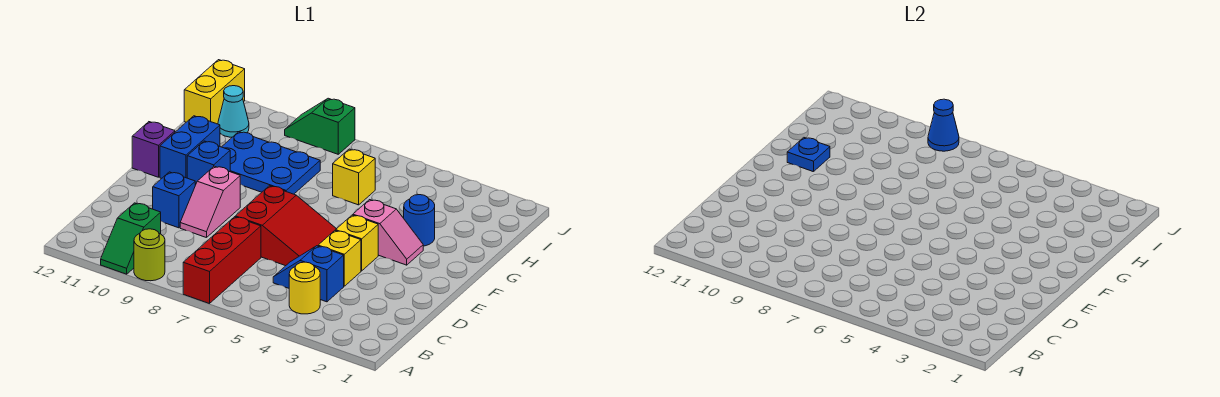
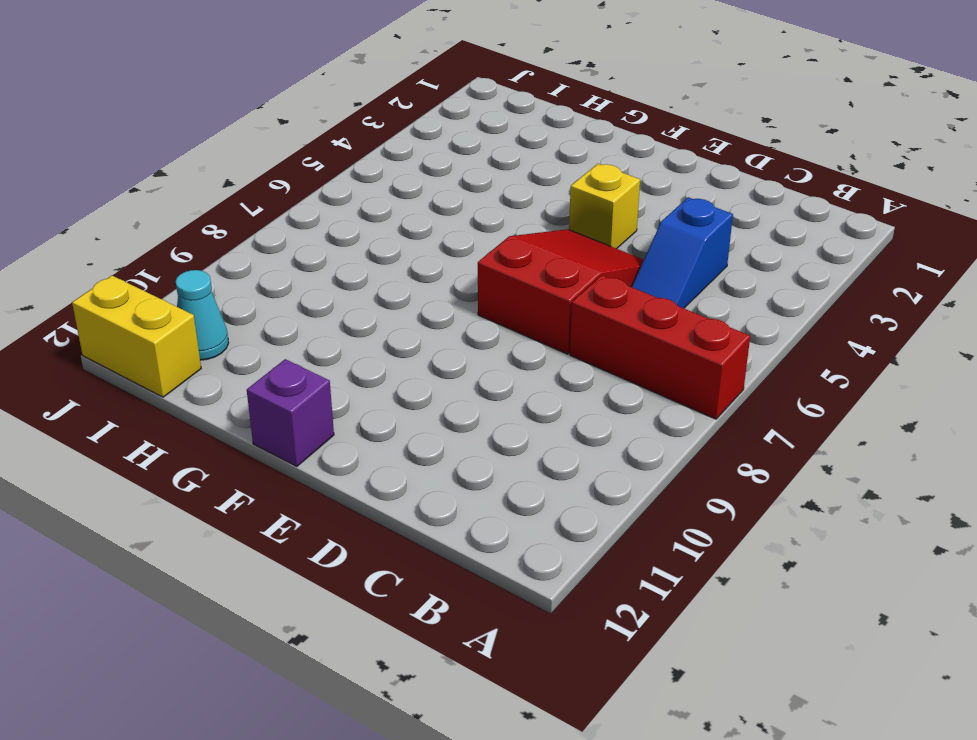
none -> lime 1x1 round brick [134,229,165,281]
none -> green 1x2 slope [101,203,161,274]
none -> yellow 1x1 round brick [289,262,320,314]

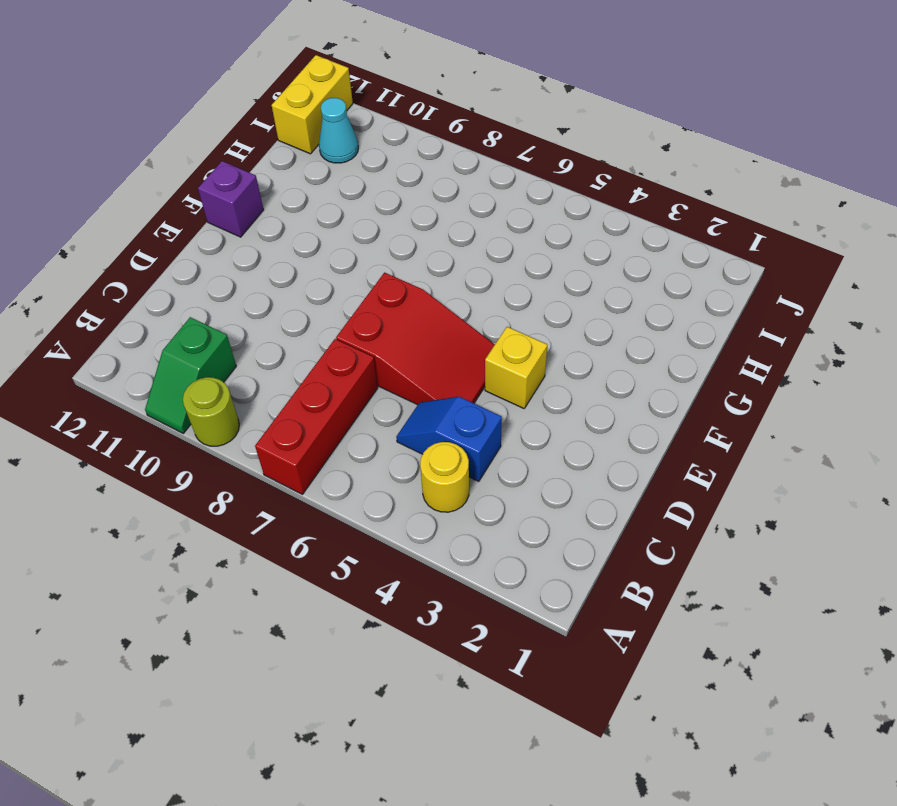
none -> yellow 1x1 brick [318,231,361,286]
none -> pink 1x2 slope [180,166,240,238]
none -> blue 1x1 brick [153,172,195,228]

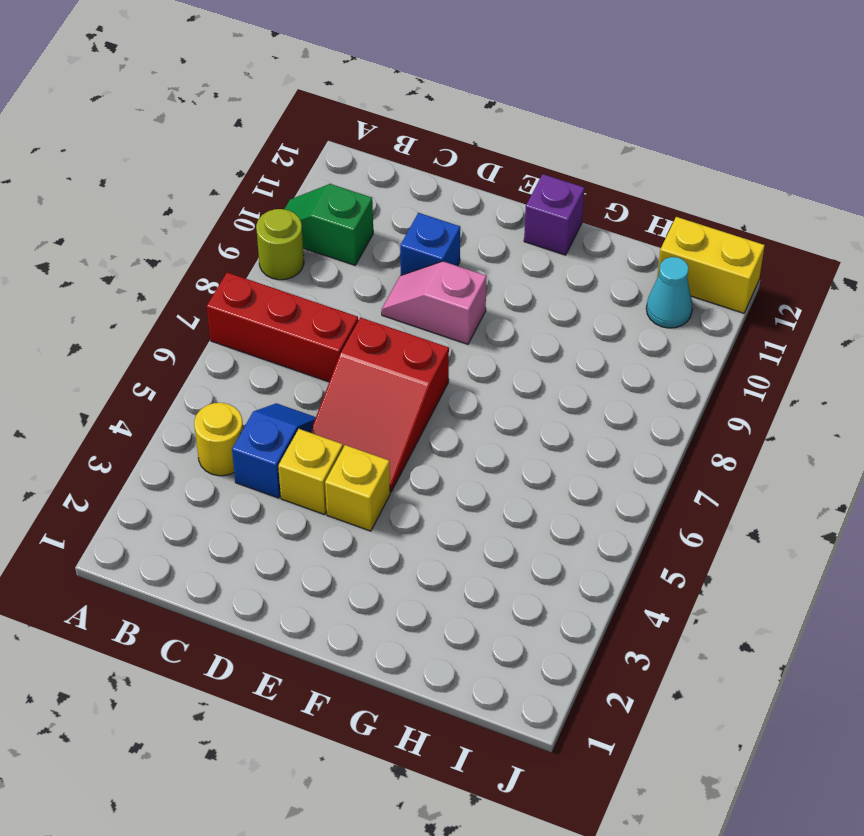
none -> pink 1x2 slope [353,200,423,265]
none -> blue 1x1 brick [187,141,230,185]
none -> blue 1x2 brick [160,116,220,179]

